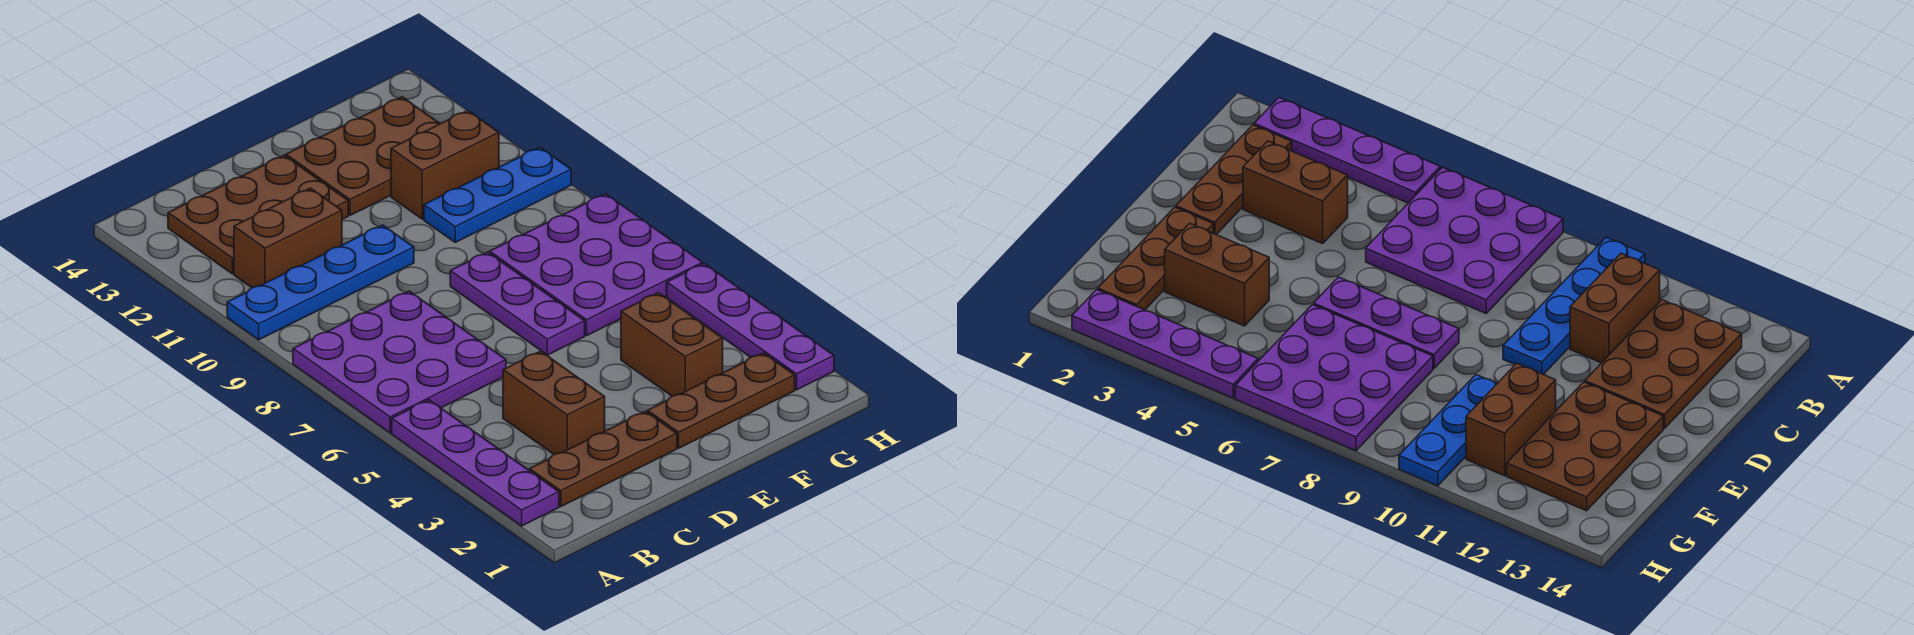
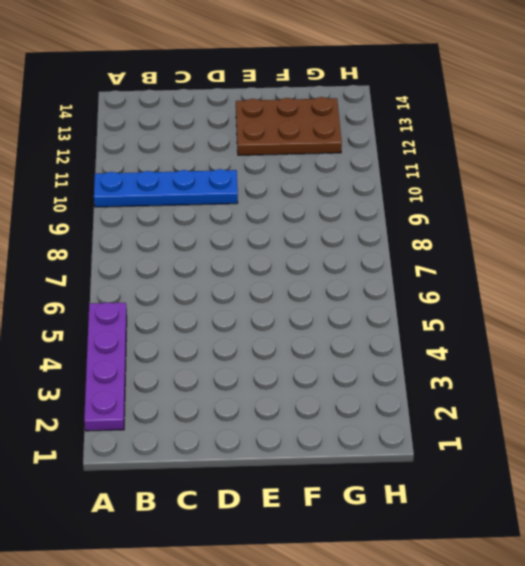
none -> purple 3x3 plate [293,291,506,433]
none -> brown 1x3 plate [530,411,677,507]
none -> brown 1x2 brick [234,188,342,288]

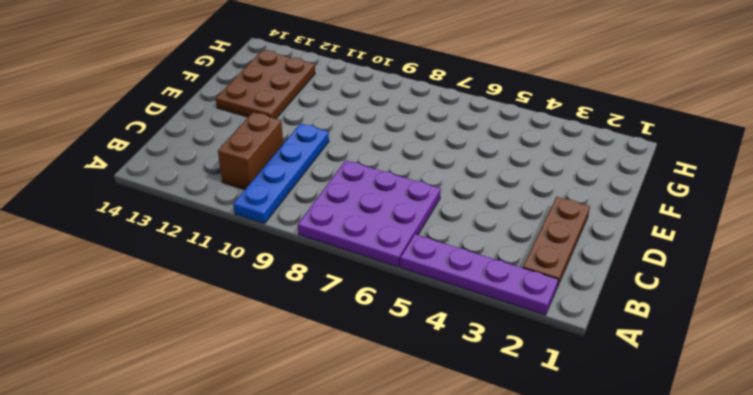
none -> brown 2x3 plate [168,155,348,274]
none -> brown 1x2 brick [503,351,605,455]
none -> brown 1x3 plate [647,353,795,448]

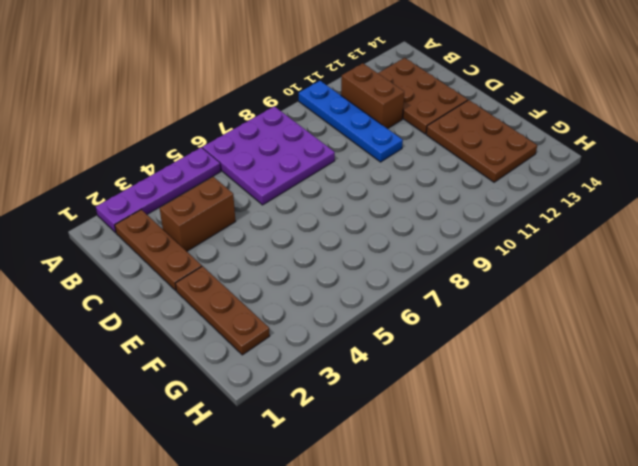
none -> purple 1x3 plate [450,252,585,355]
none -> brown 1x2 brick [621,293,723,396]
none -> purple 3x3 plate [490,194,703,335]

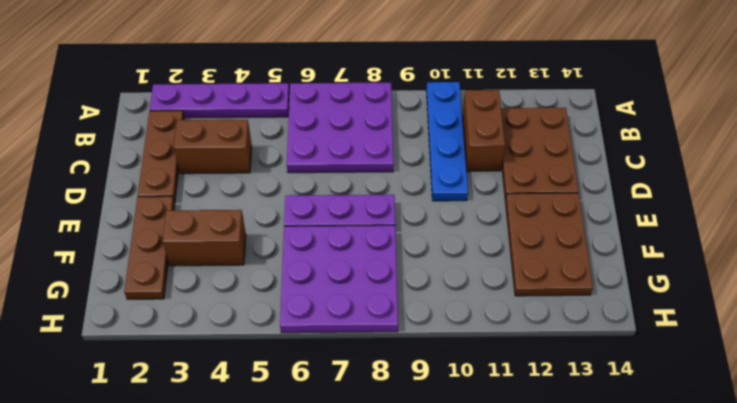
none -> blue 1x3 plate [424,147,571,242]
none -> brown 1x2 brick [391,110,499,219]
none -> purple 1x4 plate [667,264,834,390]

